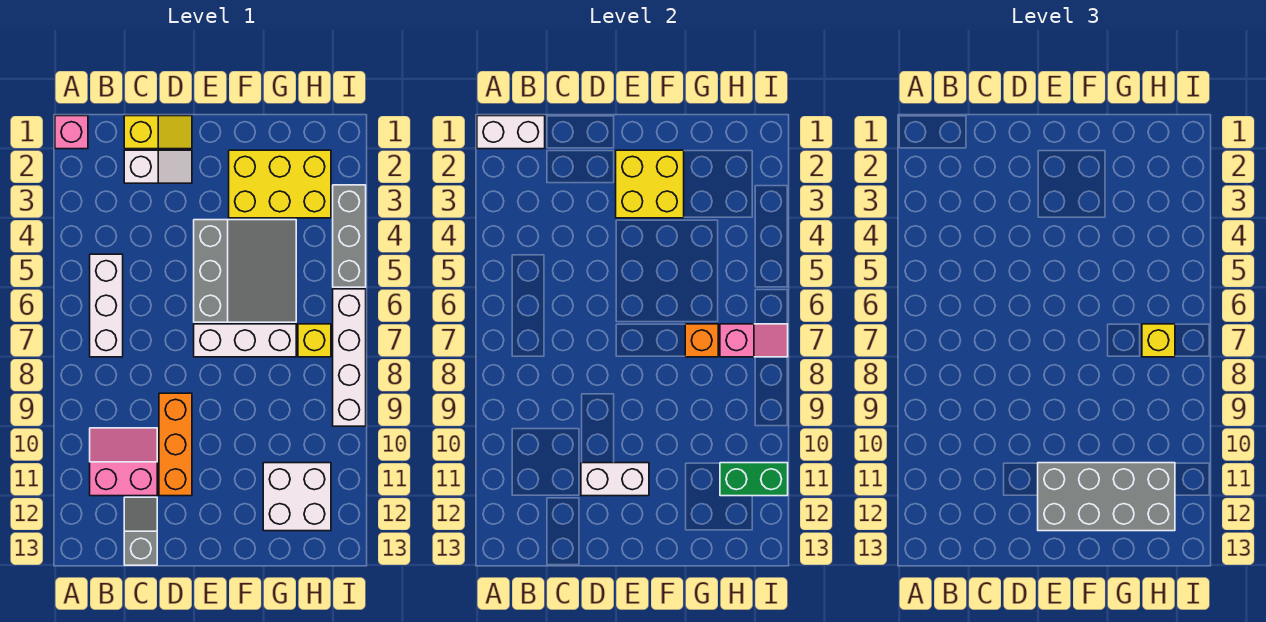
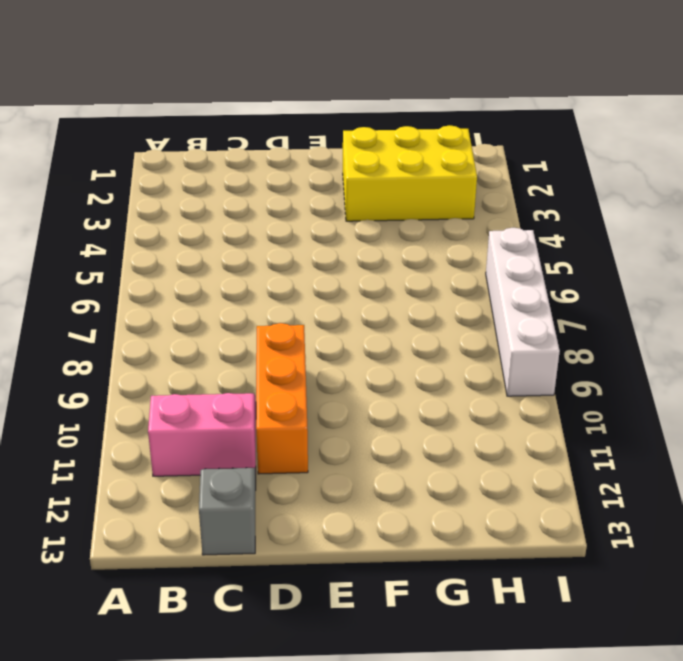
none -> pink 1x1 brick [55,116,88,149]
none -> white 1x3 brick [90,254,123,357]
none -> yellow 1x2 slope [124,116,192,149]

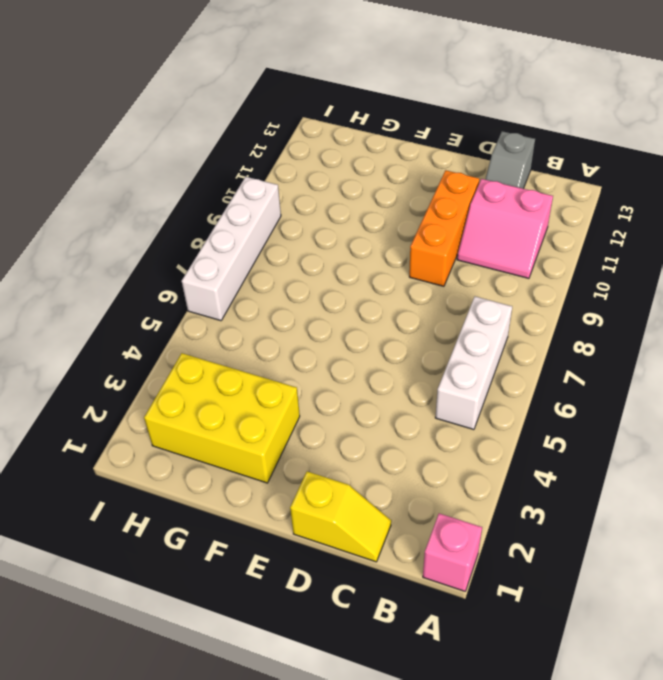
yellow 1x2 slope [290,472,391,562] -> yellow 1x2 slope turned to [124,116,192,149]
none -> white 1x2 slope [124,150,192,183]
none -> grey 3x3 slope [194,220,296,322]
none -> white 1x3 brick [194,324,296,357]

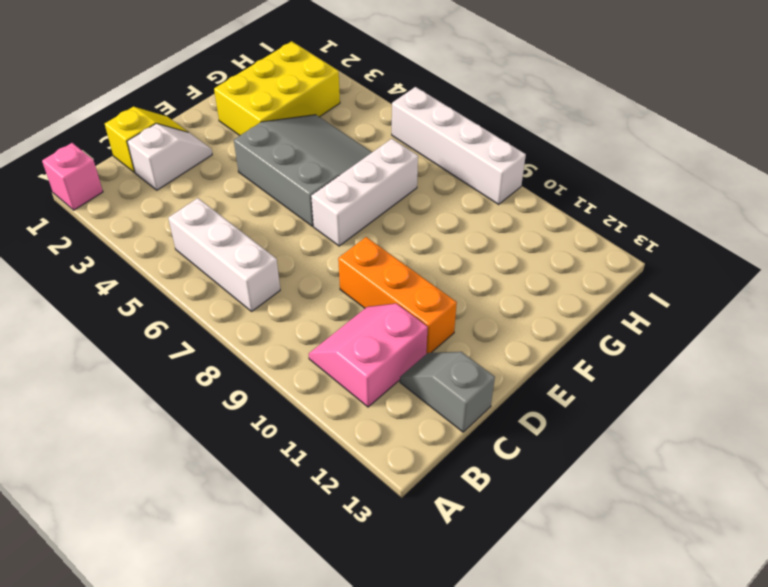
none -> white 2x2 brick [263,463,331,531]
none -> yellow 1x1 brick [298,324,331,357]
none -> grey 1x3 brick [333,185,366,287]

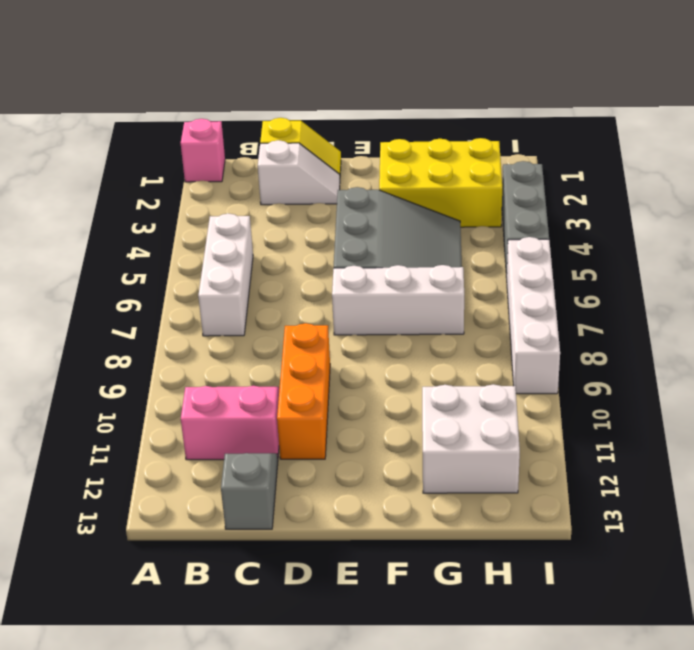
none -> yellow 1x1 brick [298,324,331,357]
none -> white 1x2 brick [477,116,545,149]
none -> white 1x2 brick [581,463,649,496]

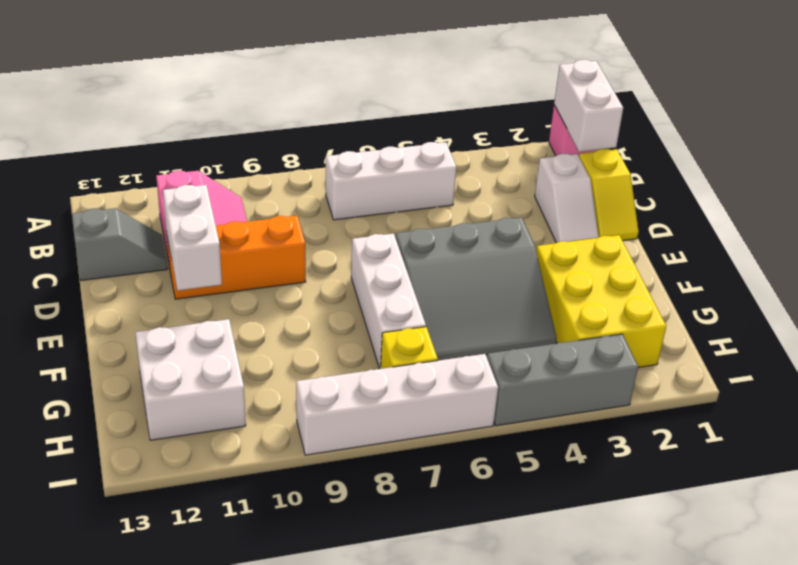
none -> yellow 2x2 brick [616,150,684,218]
none -> orange 1x1 brick [685,324,718,357]
none -> pink 1x2 slope [720,324,788,357]

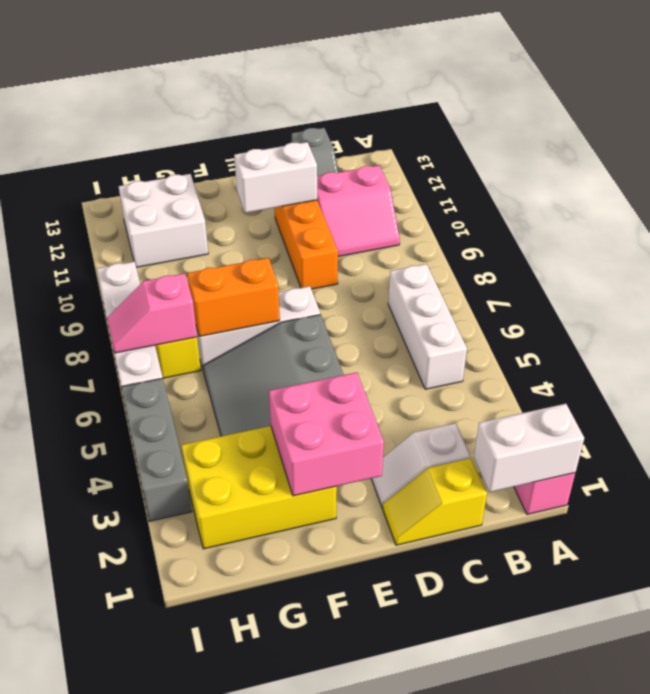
pink 2x2 brick [269,372,384,496] -> yellow 2x2 brick [616,150,684,218]
orange 1x2 brick [187,258,280,337] -> orange 1x1 brick [685,324,718,357]
none -> green 1x2 brick [720,463,788,496]
none -> grey 2x4 brick [1038,463,1175,531]
none -> yellow 1x1 brick [1142,324,1175,357]

